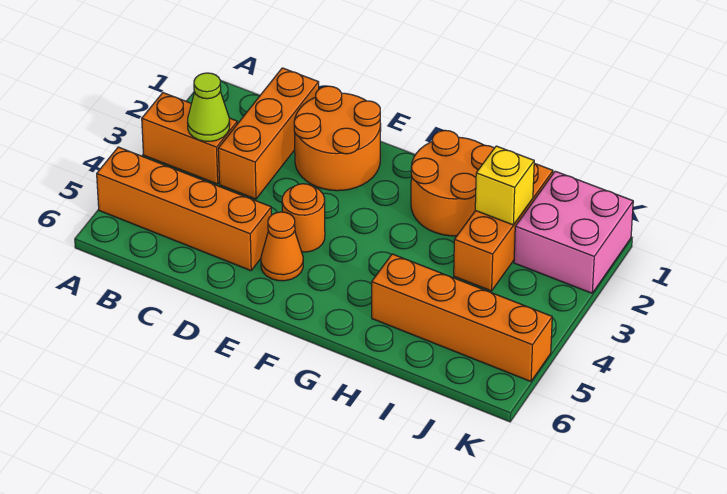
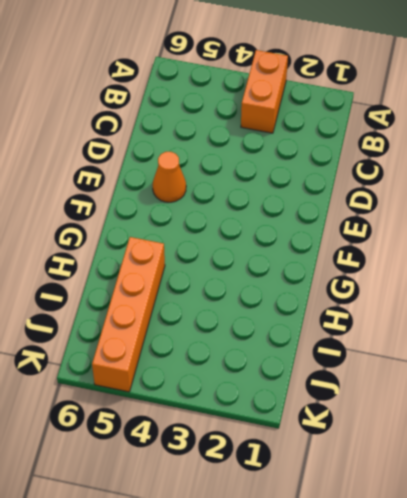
none -> orange 1x4 brick [97,147,271,271]
none -> orange 1x3 brick [218,68,319,199]
none -> orange 2x2 round brick [294,86,381,191]

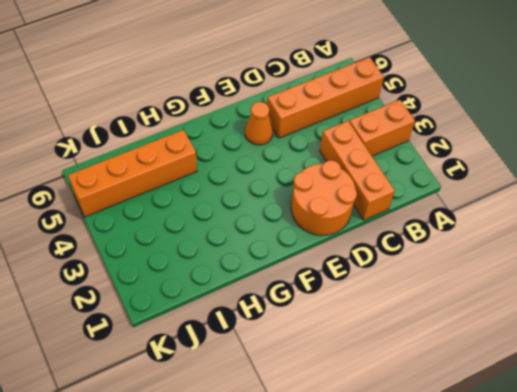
none -> orange 1x1 round brick [282,184,325,252]
none -> orange 2x2 round brick [411,130,494,236]
none -> orange 1x3 brick [454,164,553,291]

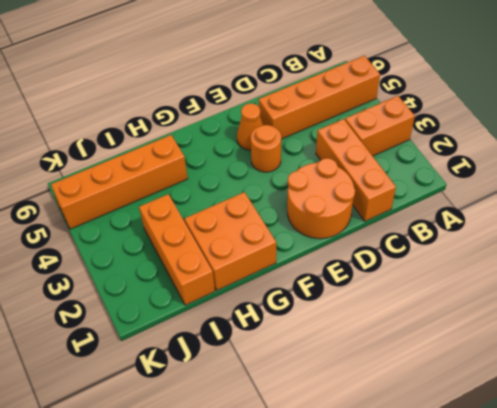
orange 2x2 brick [184,192,276,290] -> orange 2x2 round brick [411,130,494,236]
none -> pink 2x2 brick [514,171,633,293]
none -> lime 1x1 cone [188,73,230,141]
none -> yellow 1x1 brick [475,146,534,225]

